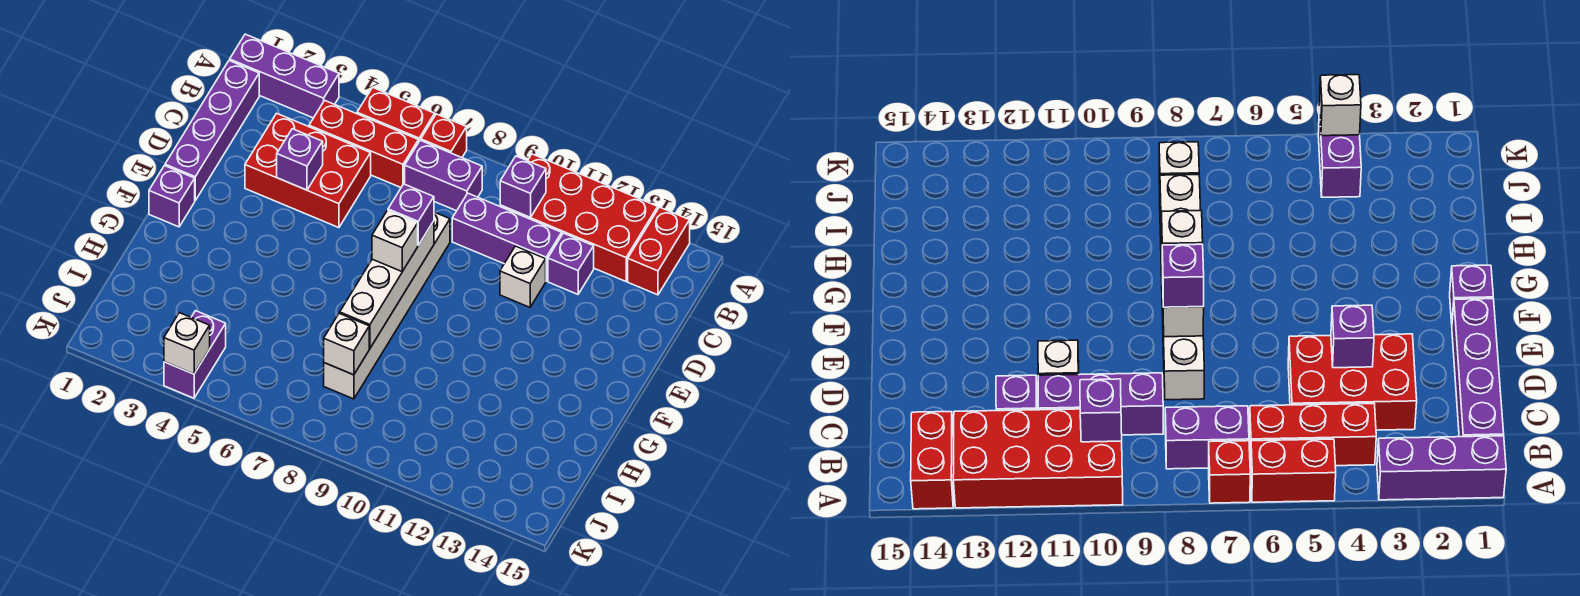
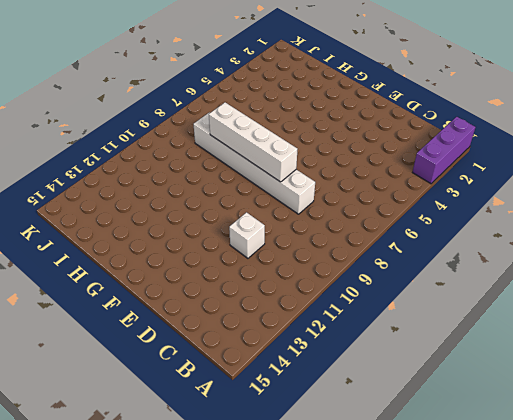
none -> red 1x2 brick [357,87,435,141]
none -> red 1x1 brick [421,114,467,157]
none -> red 2x4 brick [500,154,658,281]

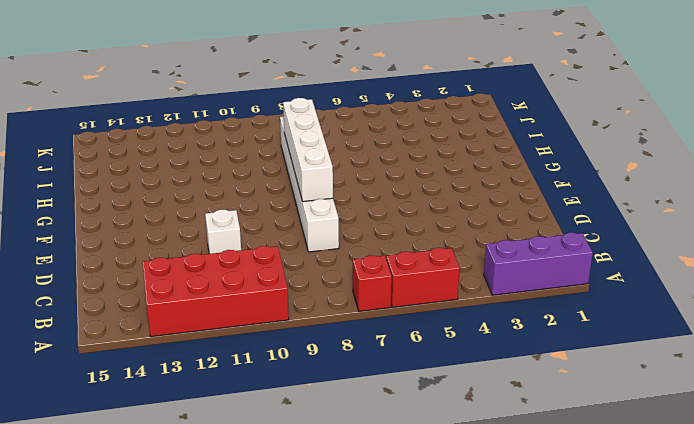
none -> red 1x2 brick [628,207,690,295]
none -> purple 1x4 brick [165,60,259,200]
none -> red 1x3 brick [309,100,419,187]

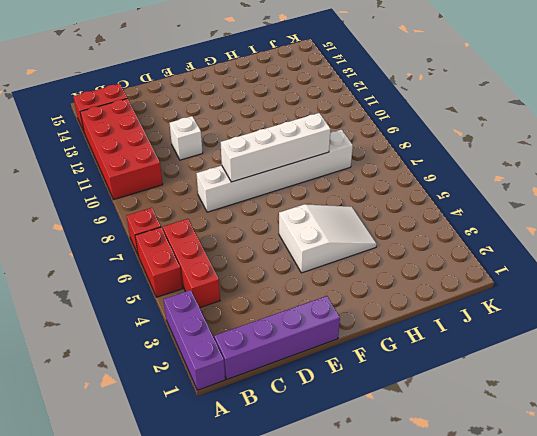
white 2x3 slope [279,204,377,273] -> none
none -> purple 1x2 brick [405,140,482,211]
none -> red 2x3 brick [245,113,371,228]
none -> purple 1x3 brick [452,193,562,281]

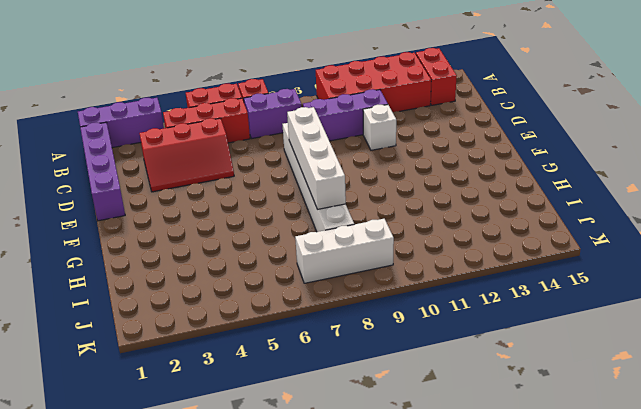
red 2x3 slope [139,118,234,192] -> red 2x3 brick [245,113,371,228]
white 1x3 brick [295,219,394,283] -> none
none -> purple 1x1 brick [548,233,594,294]
none -> purple 1x1 brick [149,166,195,227]
none -> purple 1x2 brick [164,311,226,398]

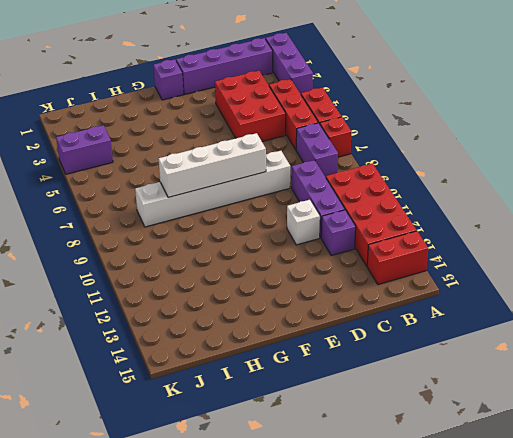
none -> purple 1x1 brick [500,156,546,218]
none -> purple 1x1 brick [277,129,323,190]
none -> white 1x1 brick [324,313,369,375]

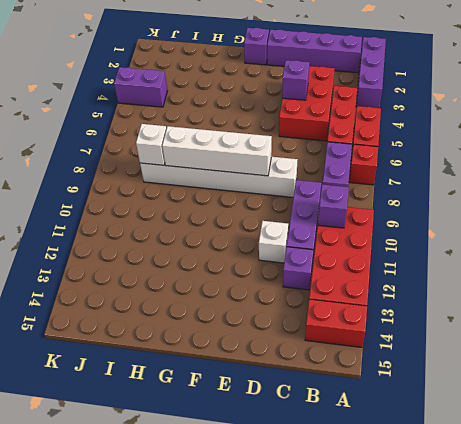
none -> white 1x1 brick [164,313,210,374]
none -> purple 1x1 brick [388,184,434,245]
none -> white 1x1 brick [372,210,418,271]

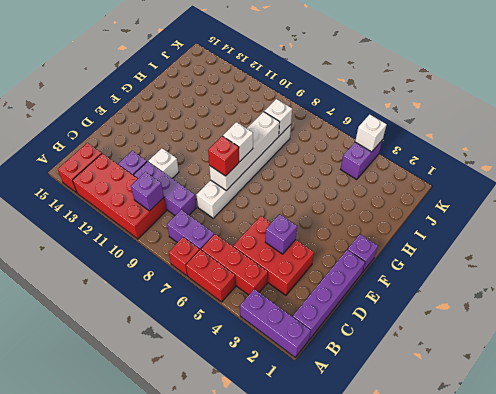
red 1x1 brick [208,136,239,176] -> purple 1x1 brick [388,184,434,245]

